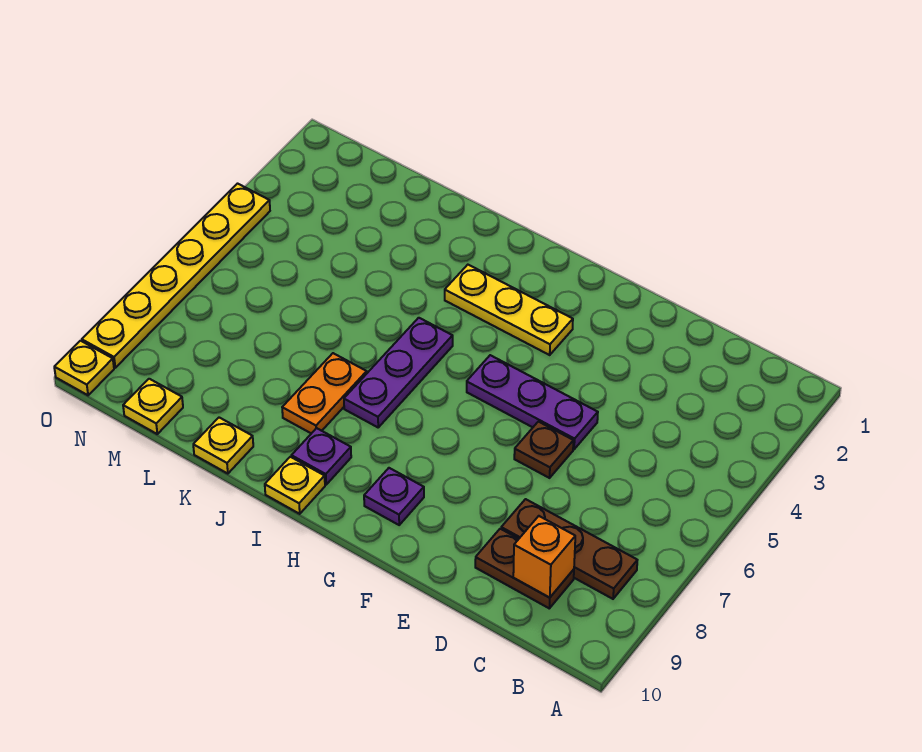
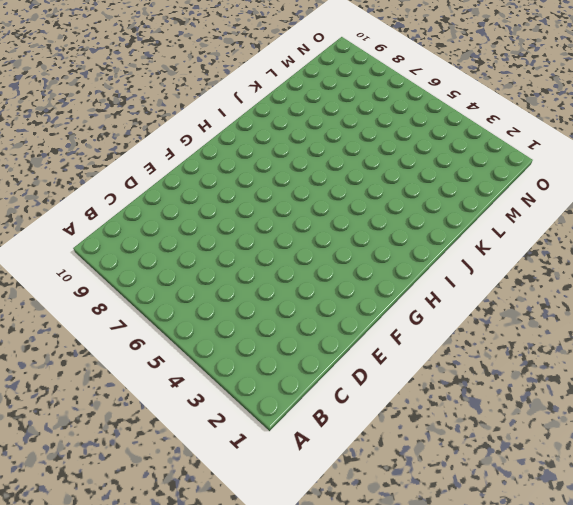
none -> brown 1x3 plate [501,499,637,599]
none -> brown 1x2 plate [475,529,574,608]
none -> purple 1x3 plate [467,355,598,449]

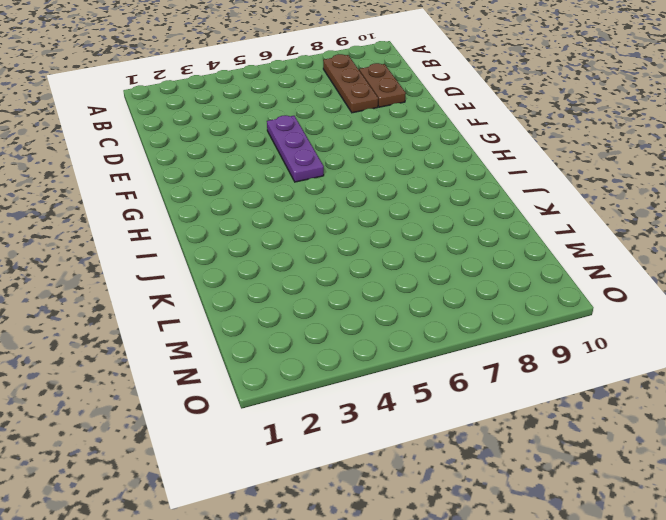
none -> brown 1x1 plate [514,422,573,478]
none -> yellow 1x3 plate [445,265,573,355]
none -> purple 1x1 plate [364,468,424,525]

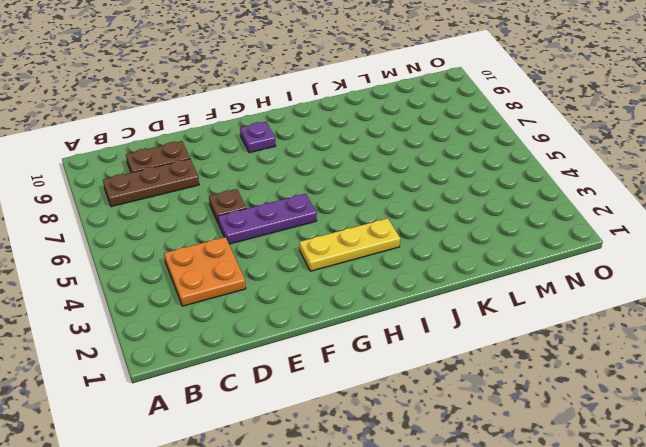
orange 2x2 plate [164,237,246,306] -> none
none -> purple 1x3 plate [344,318,453,427]
none -> purple 1x1 plate [291,428,351,485]
none -> yellow 1x1 plate [265,457,325,514]

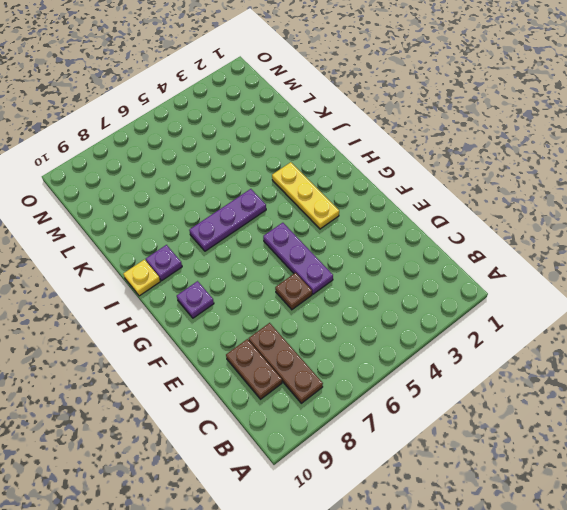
none -> orange 1x2 plate [282,353,367,433]
none -> yellow 1x1 plate [193,417,253,474]
none -> yellow 1x1 plate [123,379,183,434]

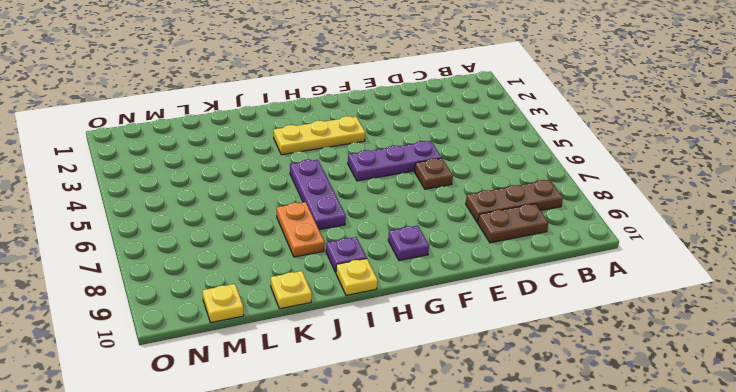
none -> yellow 1x6 plate [82,184,270,368]
none -> yellow 1x1 plate [54,341,114,395]
none -> orange 1x1 brick [513,516,575,598]

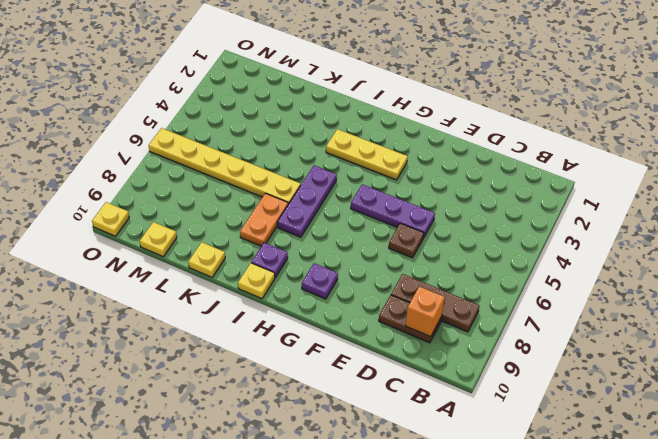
yellow 1x6 plate [149,128,301,204] -> yellow 1x6 plate turned to [82,184,270,368]

